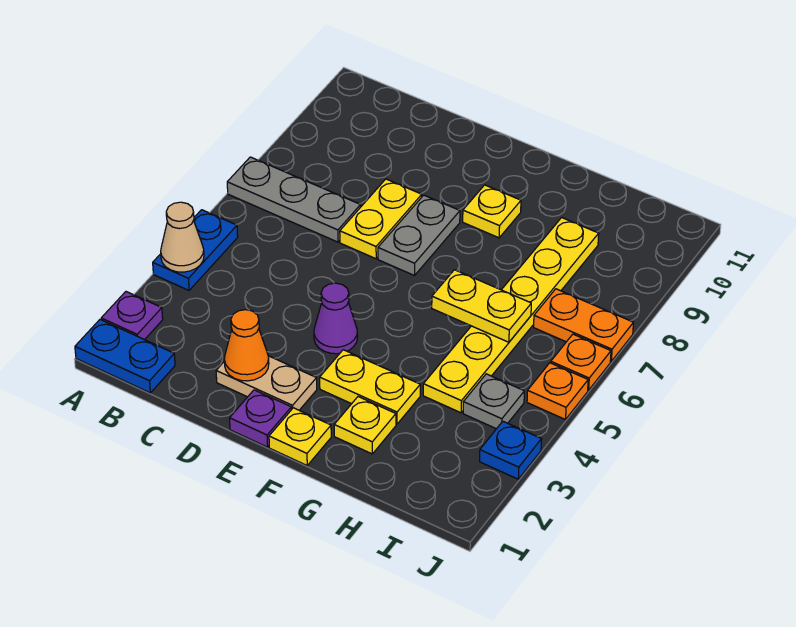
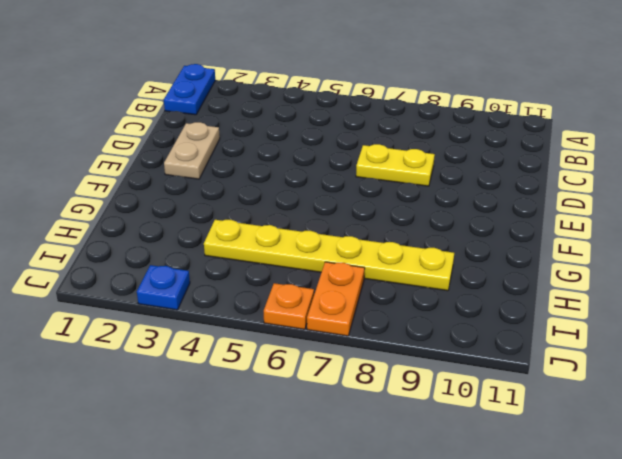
none -> purple 1x1 plate [101,292,163,340]
none -> blue 1x2 plate [153,210,238,290]
none -> grey 1x3 plate [227,157,361,242]

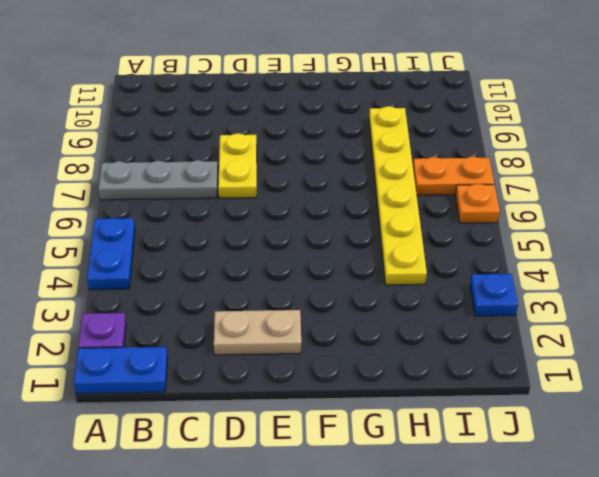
none -> purple 1x1 plate [230,390,291,447]
none -> purple 1x1 cone [314,283,358,354]
none -> grey 1x2 plate [378,195,460,276]

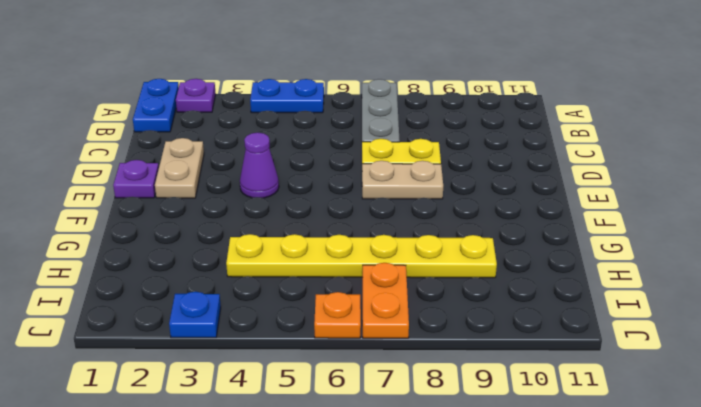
tan 1x2 plate [362,161,443,199] -> grey 1x2 plate [378,195,460,276]
none -> yellow 1x1 plate [269,408,331,465]
none -> yellow 1x2 plate [320,350,420,424]
none -> yellow 1x1 plate [463,185,521,238]

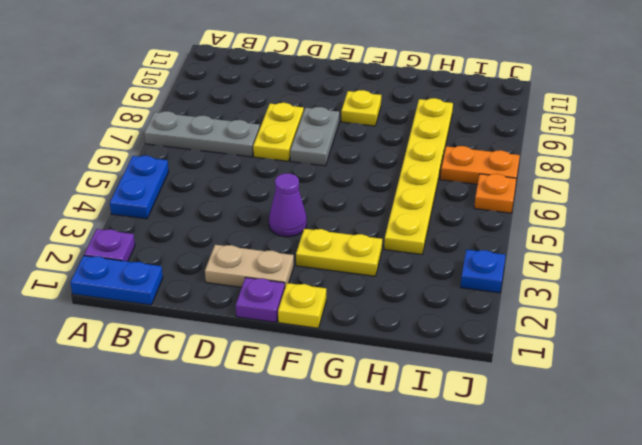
none -> yellow 1x1 plate [334,397,396,454]
none -> grey 1x1 plate [463,374,524,429]
none -> orange 1x1 plate [527,363,588,420]

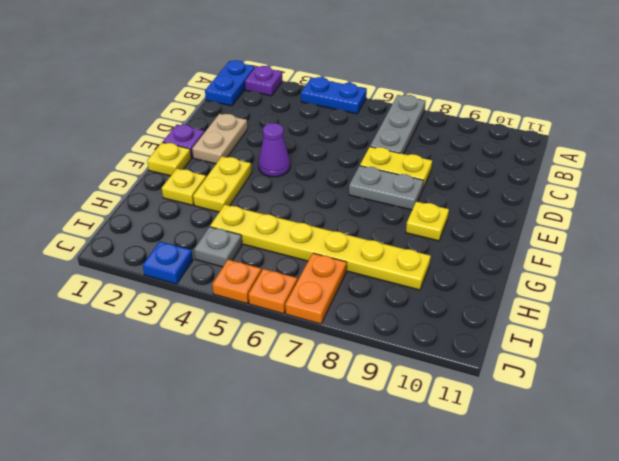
none -> tan 1x1 cone [161,202,204,272]
none -> orange 1x1 cone [224,310,269,381]
none -> yellow 1x2 plate [432,270,531,342]

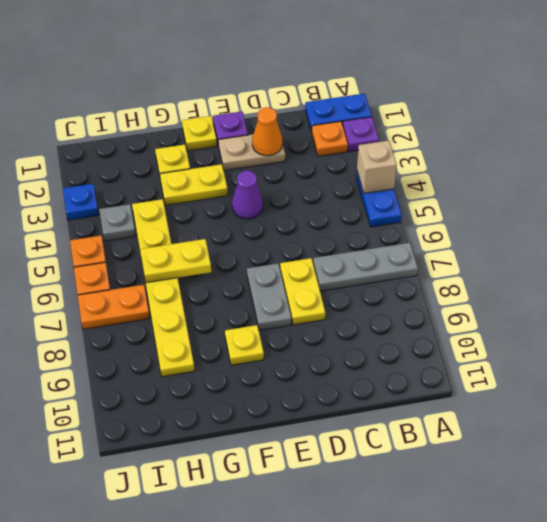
tan 1x1 brick [357,141,397,193] -> tan 1x1 cone [161,202,204,272]
orange 1x1 plate [312,121,348,156] -> none

